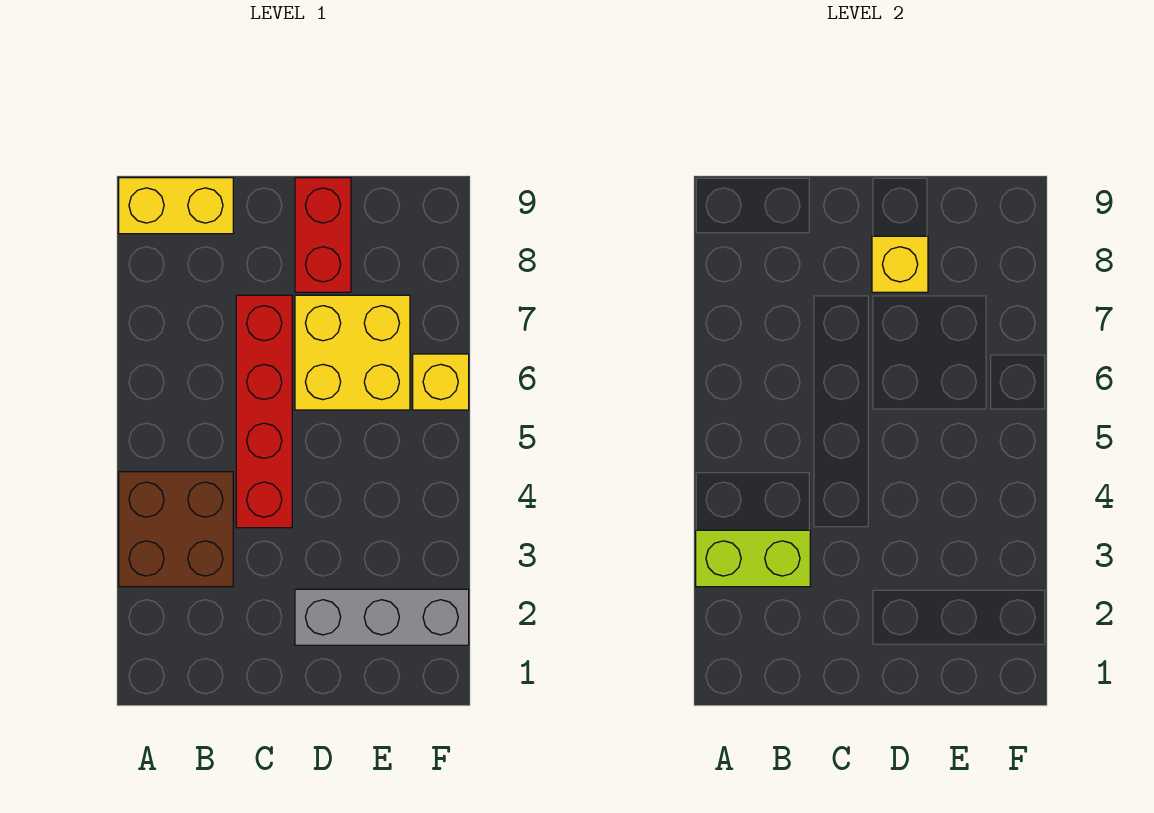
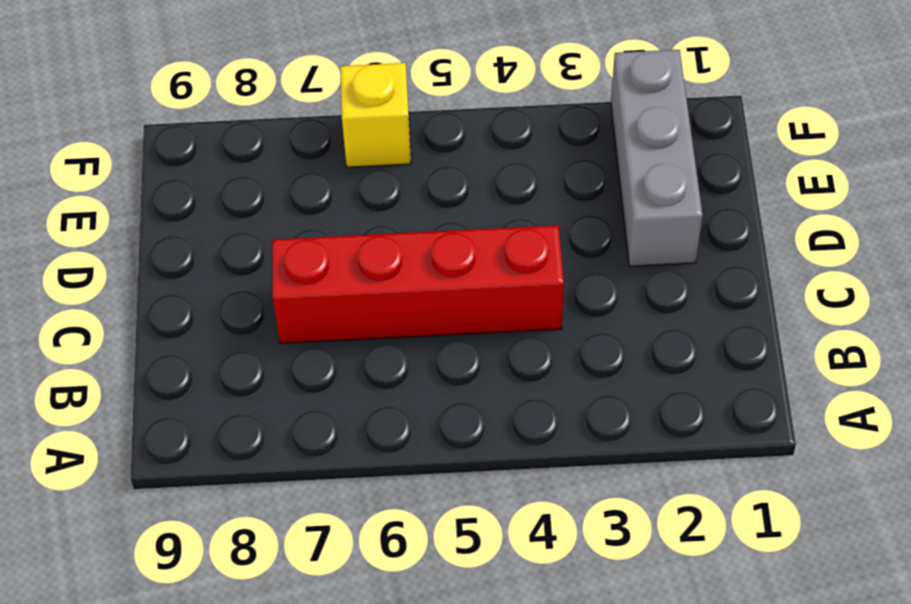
none -> brown 2x2 brick [119,472,233,587]
none -> yellow 1x2 brick [119,178,233,234]

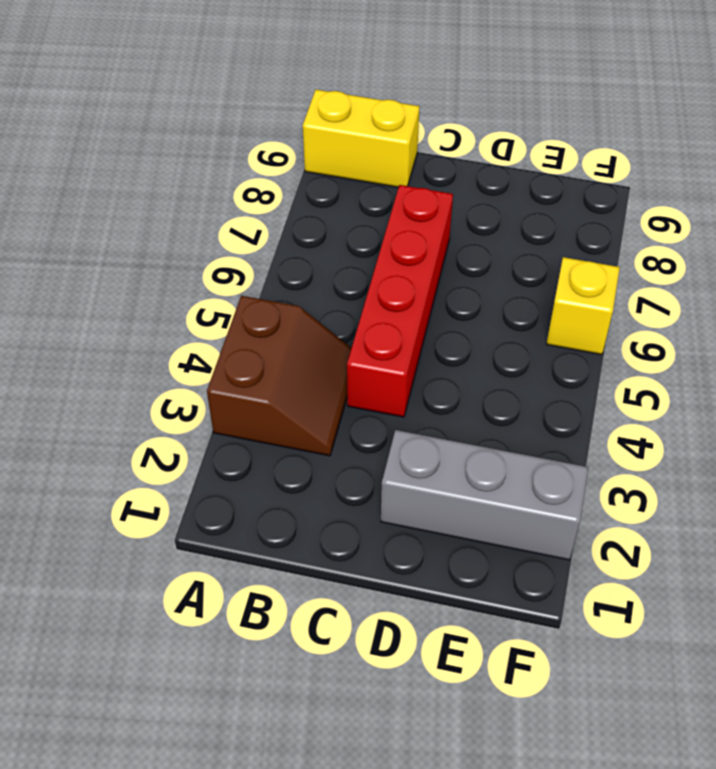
brown 2x2 slope [207,296,351,456] -> brown 2x2 brick [119,472,233,587]
none -> yellow 2x2 brick [295,295,410,410]
none -> red 1x2 brick [295,178,351,292]

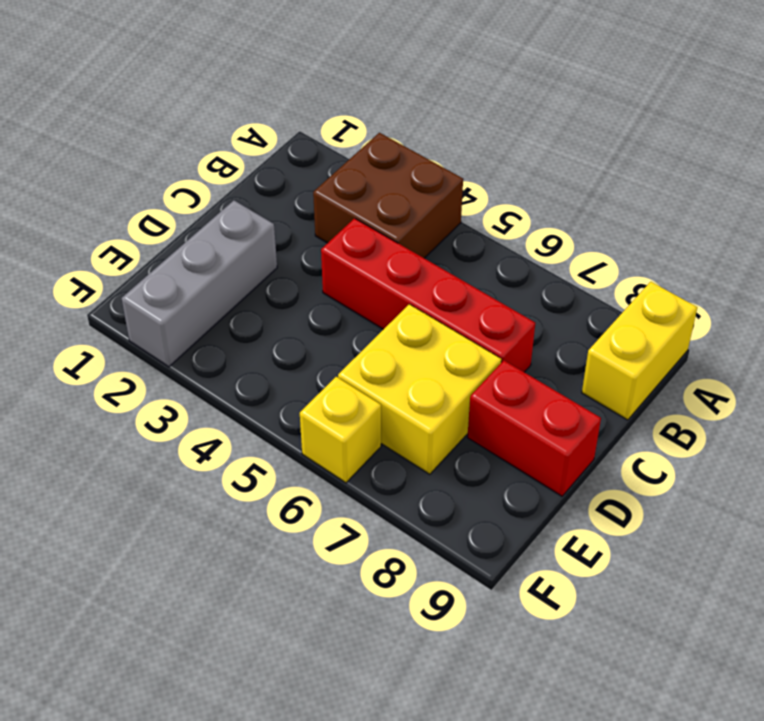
none -> lime 1x2 brick [696,530,810,587]
none -> yellow 1x1 brick [872,236,928,292]

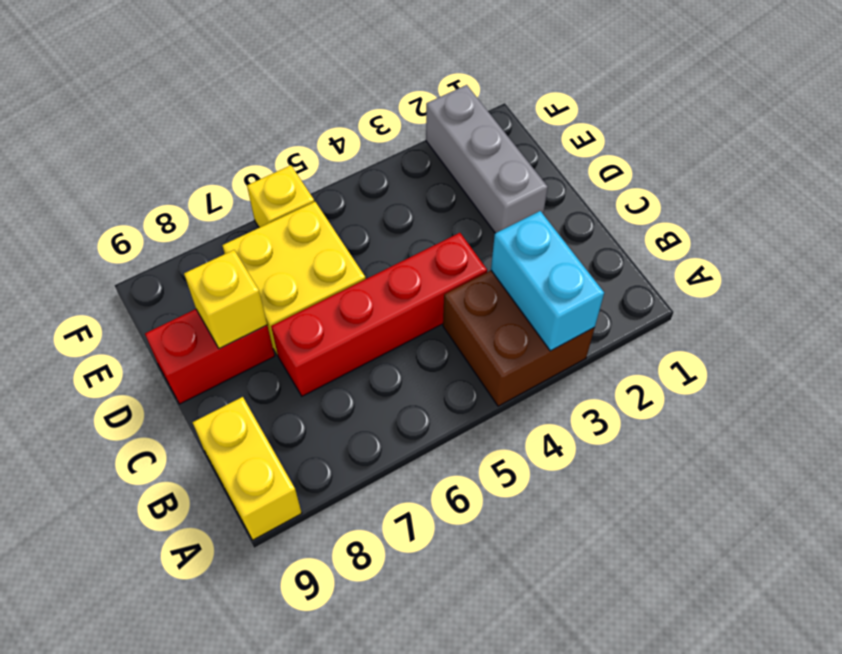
cyan 1x2 brick [491,211,604,351] -> lime 1x2 brick [696,530,810,587]

